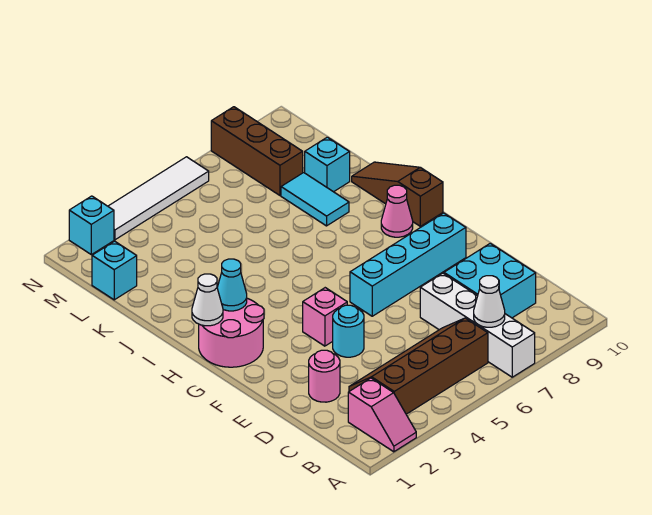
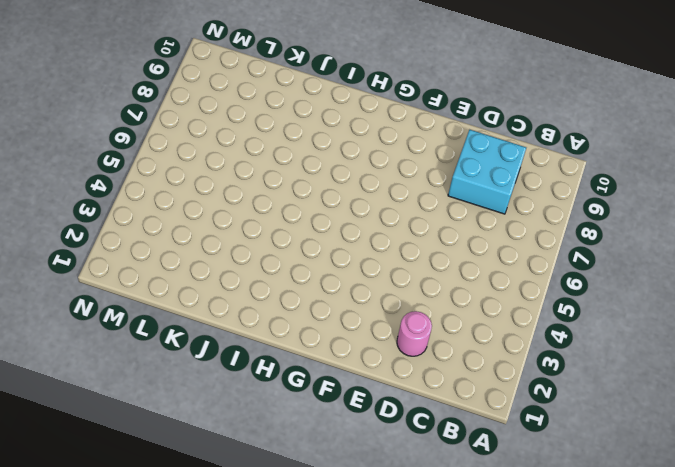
none -> pink 1x2 slope [348,378,416,452]
none -> white 1x4 brick [420,273,535,377]
none -> brown 2x4 slope [349,318,488,414]

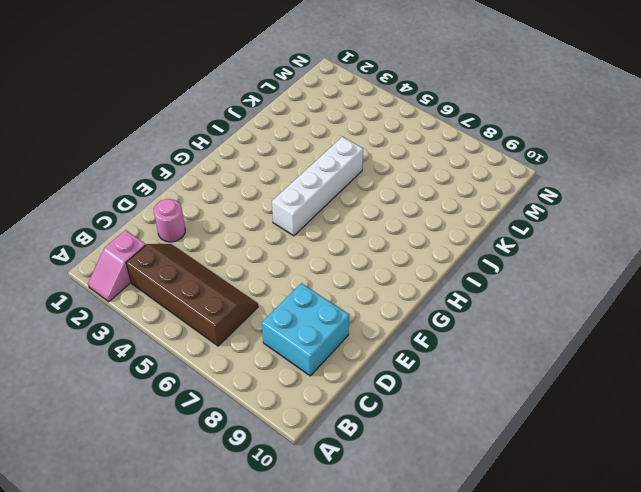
white 1x4 brick [272,137,363,236] -> white 1x4 brick moved to [420,273,535,377]
none -> cyan 1x1 round brick [333,305,364,357]
none -> pink 1x1 brick [303,288,347,346]
none -> cyan 1x4 brick [350,213,466,316]

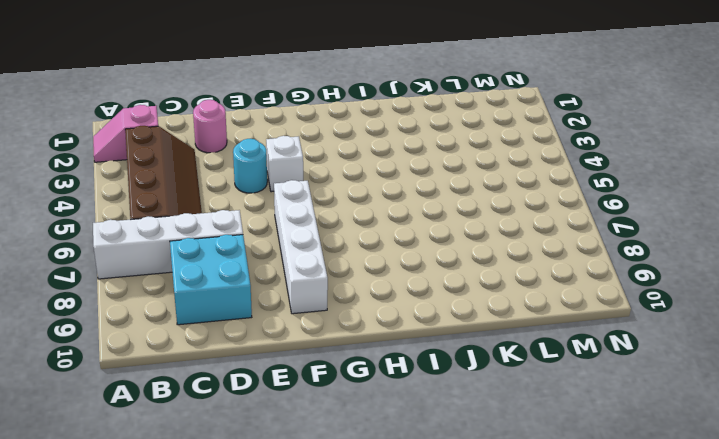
white 1x1 brick [266,136,303,192] -> pink 1x1 brick [303,288,347,346]
white 1x4 brick [274,180,328,314] -> cyan 1x4 brick [350,213,466,316]
none -> pink 2x2 round brick [199,298,264,367]
none -> pink 1x1 cone [381,185,413,237]
none -> brown 1x3 slope [352,162,443,226]

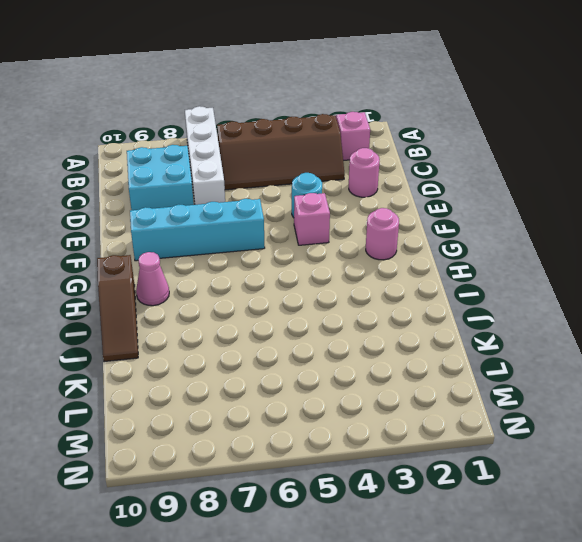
pink 1x1 round brick [366,208,399,260] -> pink 2x2 round brick [199,298,264,367]
none -> cyan 1x2 tile [281,173,349,226]
none -> cyan 1x1 brick [305,137,350,192]
none -> cyan 1x1 brick [92,241,137,300]

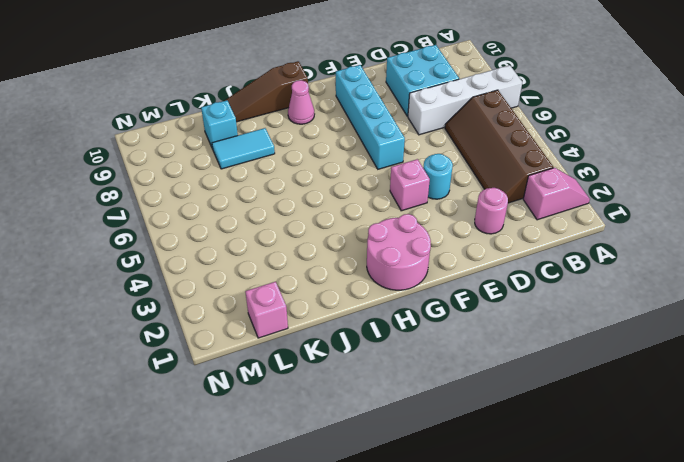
pink 1x1 brick [245,282,288,338] -> cyan 1x1 brick [92,241,137,300]
none -> brown 1x3 brick [211,107,303,195]
none -> cyan 1x1 brick [69,196,114,255]
none -> white 1x4 tile [108,157,209,240]

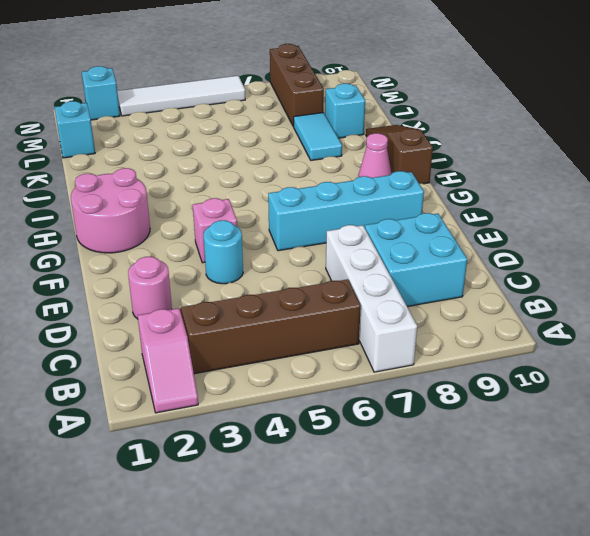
none -> white 1x1 cone [474,276,505,327]
none -> white 1x1 cone [192,274,223,326]
none -> cyan 1x1 cone [217,259,247,311]

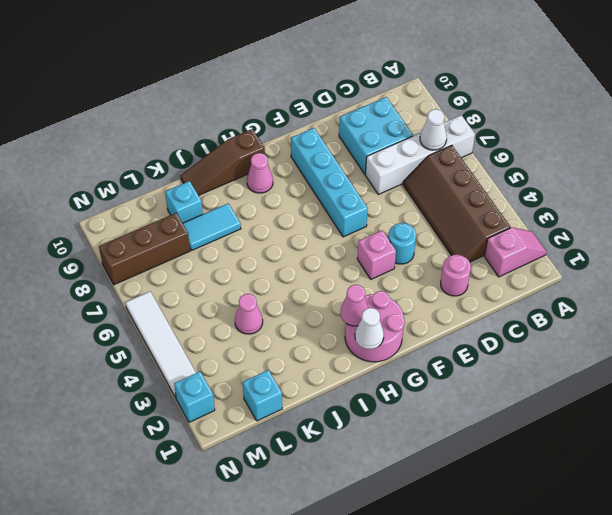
pink 1x1 cone [341,285,368,326] -> cyan 1x1 cone [217,259,247,311]
pink 1x1 cone [235,294,263,334] -> none

